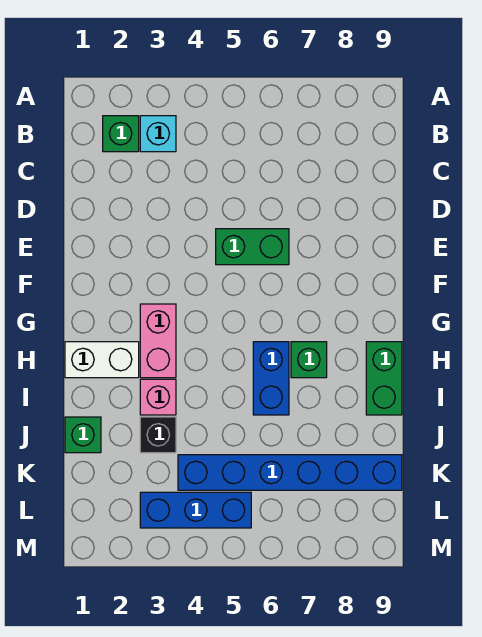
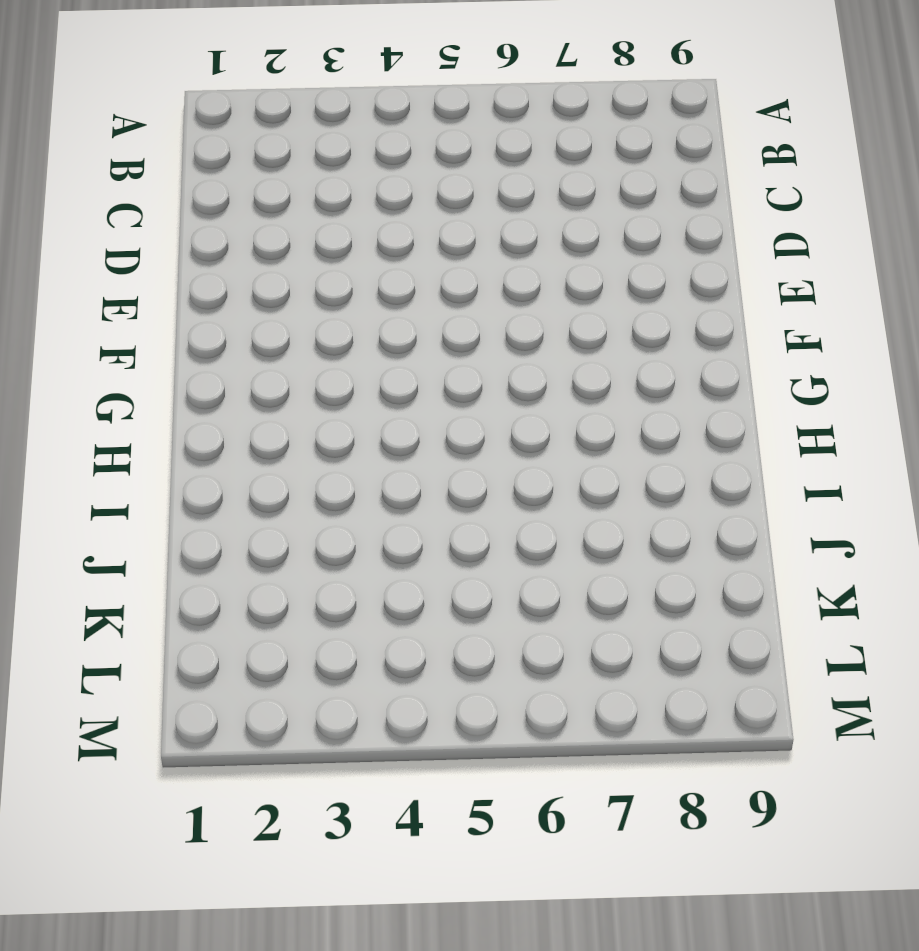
none -> green 1x1 brick [103,116,139,152]
none -> cyan 1x1 brick [140,116,176,152]
none -> green 1x2 brick [216,229,289,265]

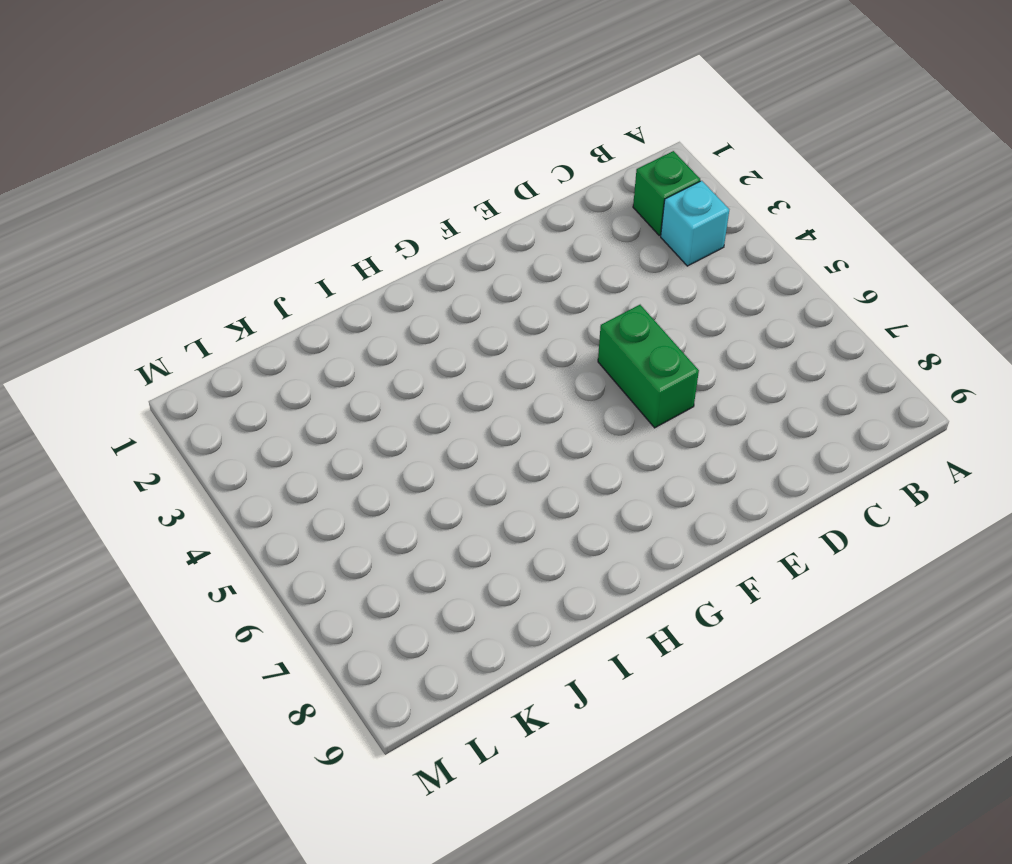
none -> pink 1x2 brick [140,304,176,378]
none -> white 1x2 brick [65,342,139,378]
none -> blue 1x2 brick [253,342,289,415]

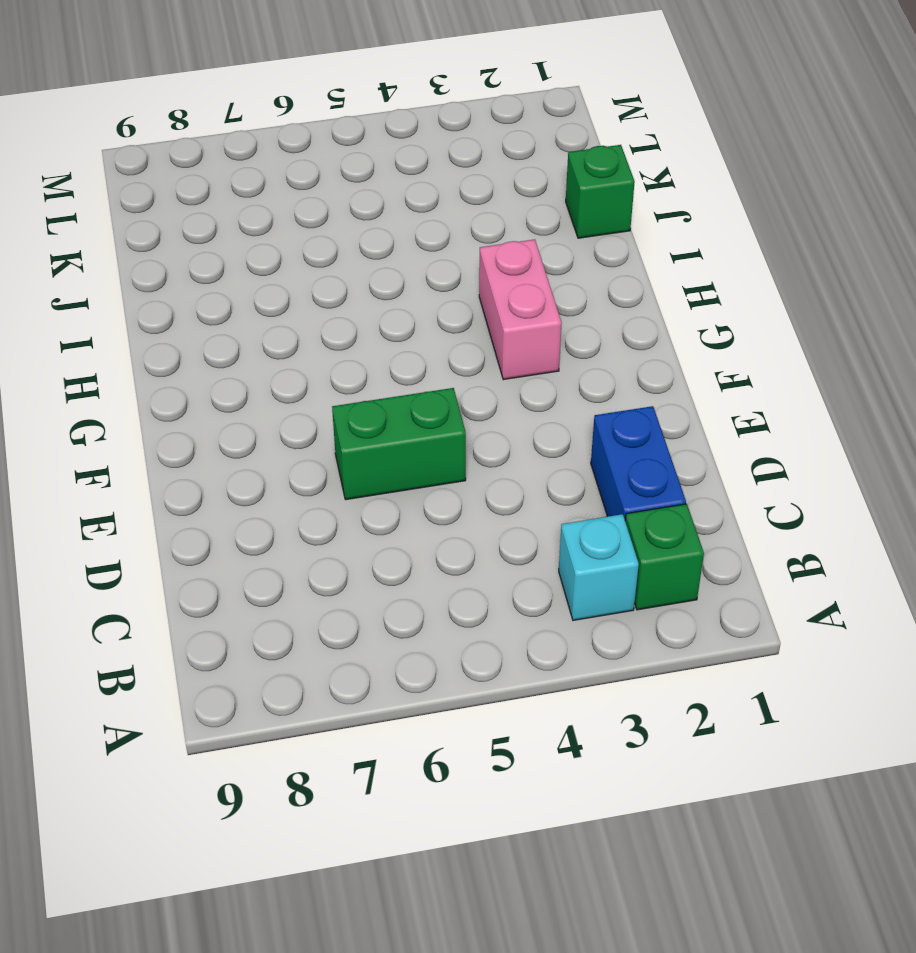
blue 1x2 brick [591,406,686,519] -> blue 1x2 brick moved to [253,342,289,415]
none -> white 1x2 brick [65,342,139,378]
none -> green 1x1 brick [291,342,327,378]
none -> green 1x2 brick [366,342,402,415]

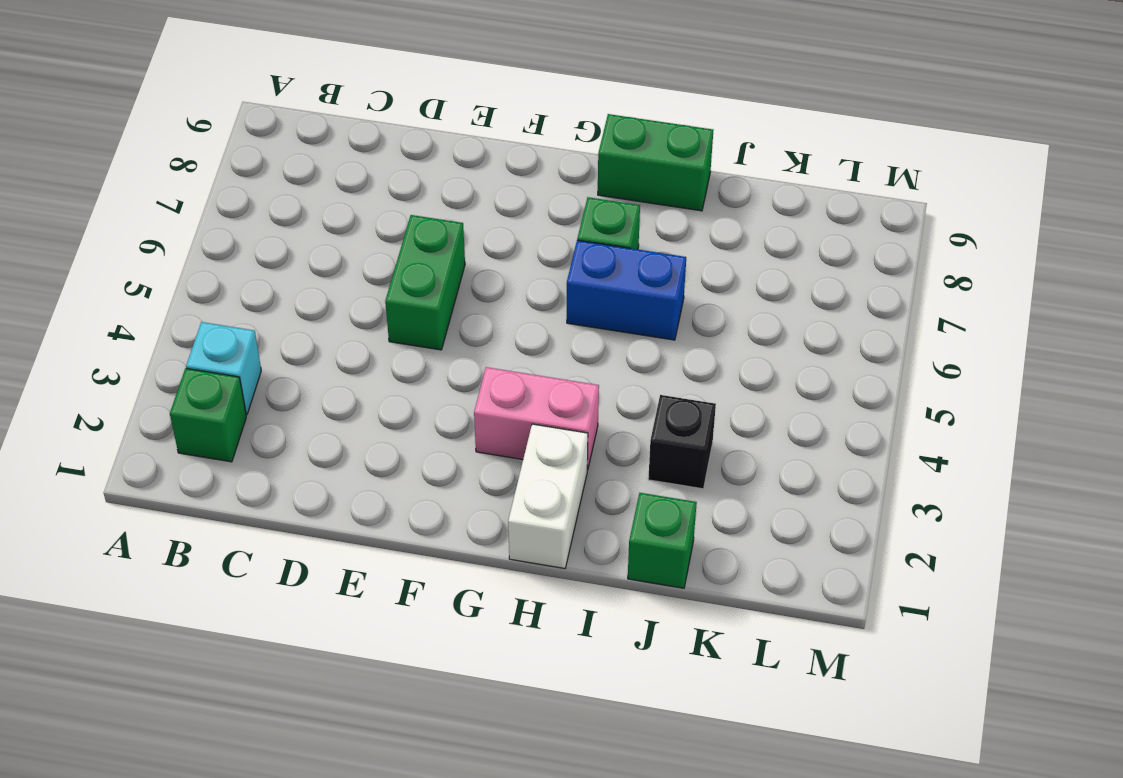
none -> pink 1x1 brick [140,379,176,415]
none -> blue 1x6 brick [178,455,402,490]
none -> blue 1x3 brick [140,492,251,528]

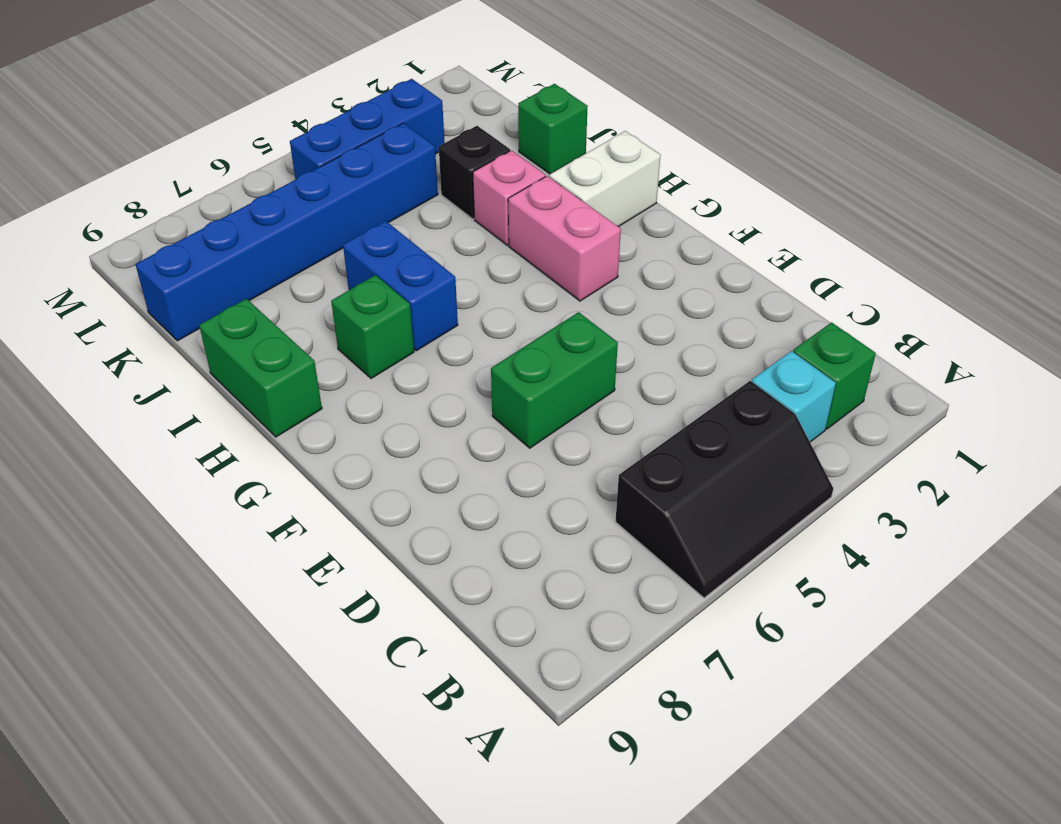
black 2x3 slope [615,381,833,598] -> none

